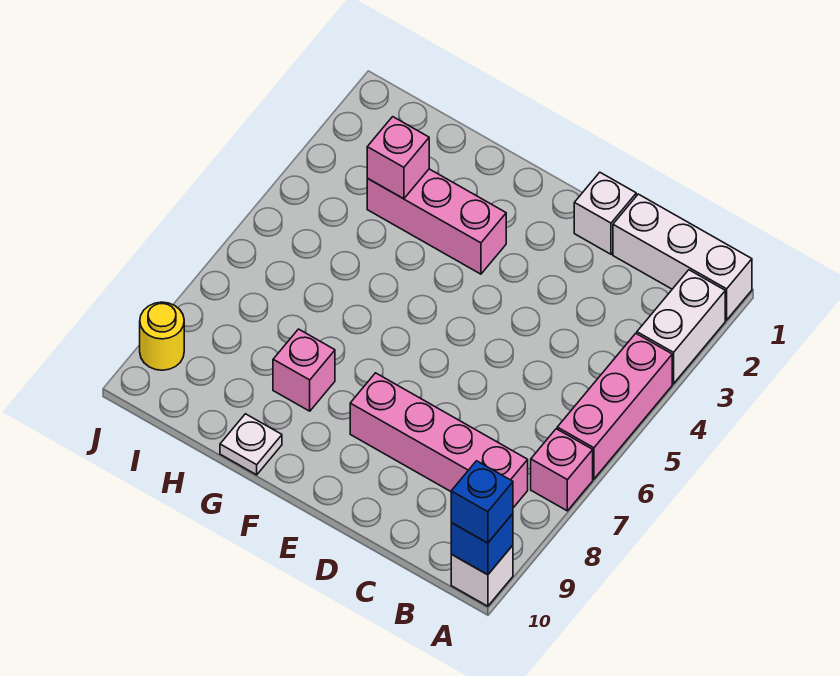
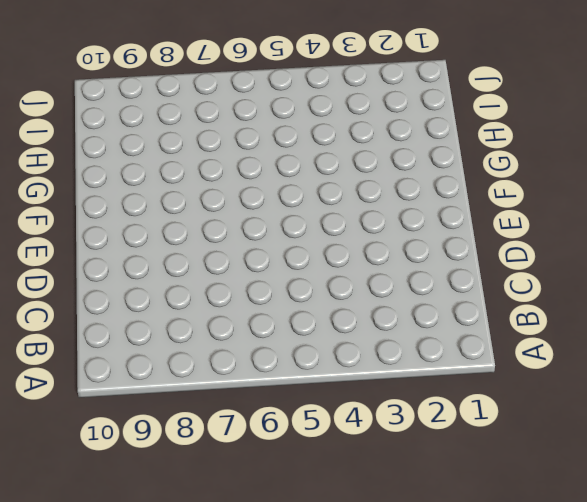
none -> white 1x3 brick [613,194,752,320]
none -> white 1x2 brick [637,270,725,384]
none -> pink 1x3 brick [557,333,672,479]

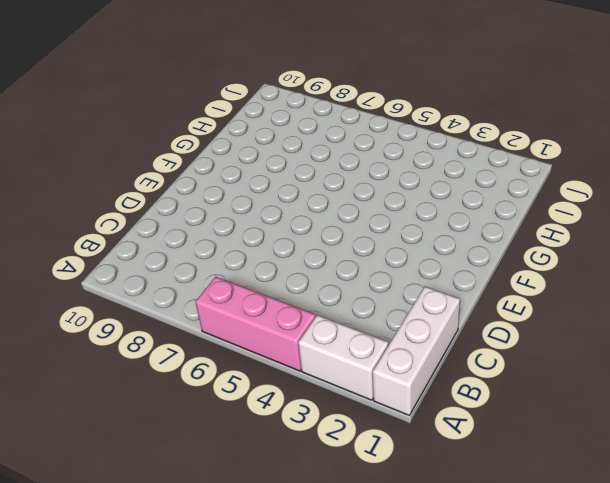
none -> pink 1x1 brick [531,429,593,511]
none -> white 1x1 brick [451,545,513,606]
none -> pink 1x4 brick [350,373,528,508]

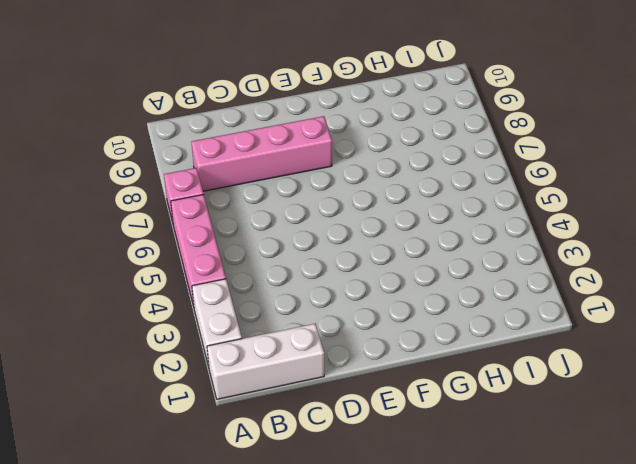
none -> white 1x1 brick [451,545,513,606]
none -> white 1x1 brick [574,172,636,254]
none -> pink 1x3 brick [367,169,506,274]

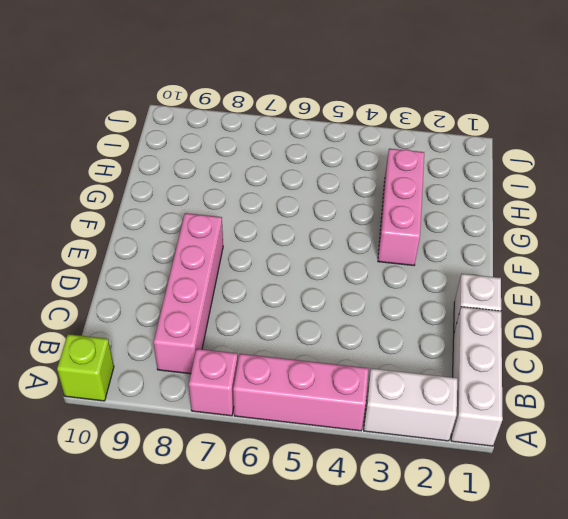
lime 1x1 brick [57,334,114,401] -> white 1x1 brick [451,545,513,606]
none -> pink 1x1 brick [273,329,335,411]
none -> white 1x1 plate [220,414,282,475]
none -> yellow 1x1 round brick [140,302,184,370]

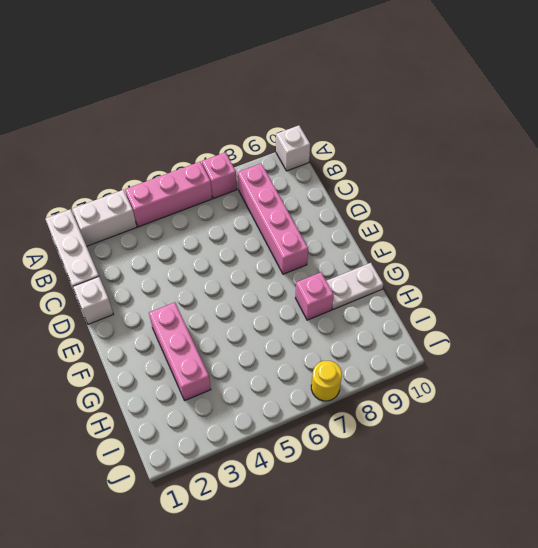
white 1x2 plate [327,263,383,309] -> white 1x1 plate [220,414,282,475]
yellow 1x1 round brick [311,361,342,401] -> yellow 1x1 round brick moved to [140,302,184,370]
none -> blue 1x1 brick [451,514,513,575]
none -> pink 1x1 brick [367,117,429,199]
none -> blue 1x1 brick [451,461,513,543]

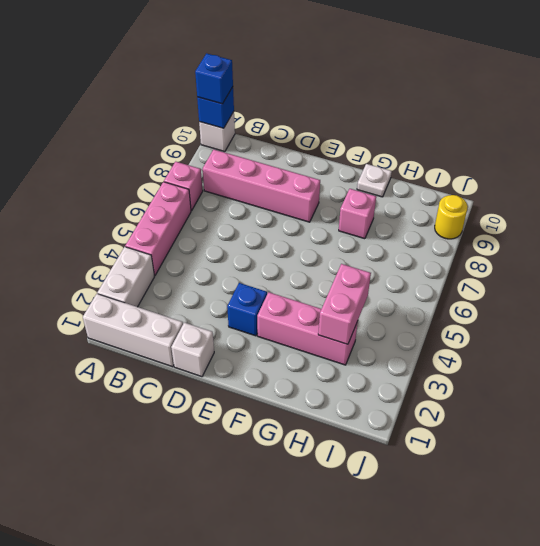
blue 1x1 brick [227,283,267,336] -> none
pink 1x2 brick [318,264,371,344] -> pink 1x1 brick [367,117,429,199]

